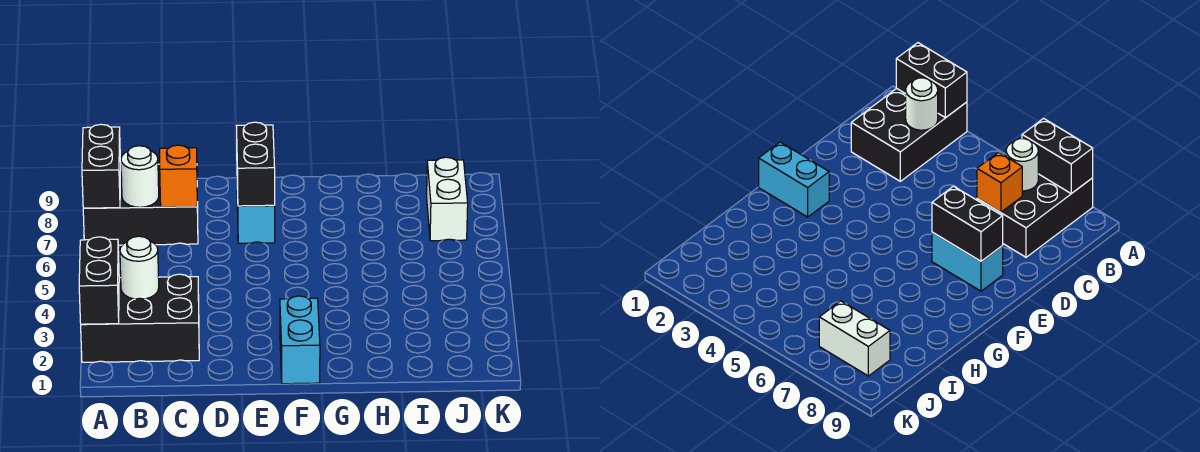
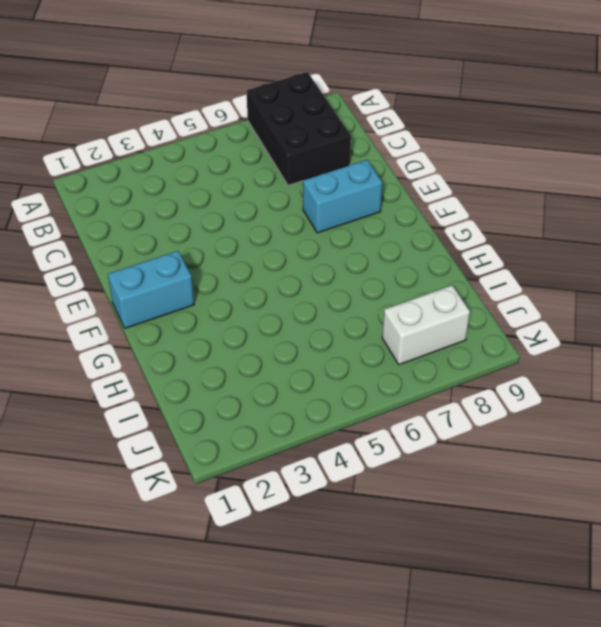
none -> black 2x3 brick [81,274,199,362]
none -> black 1x2 brick [79,237,119,324]

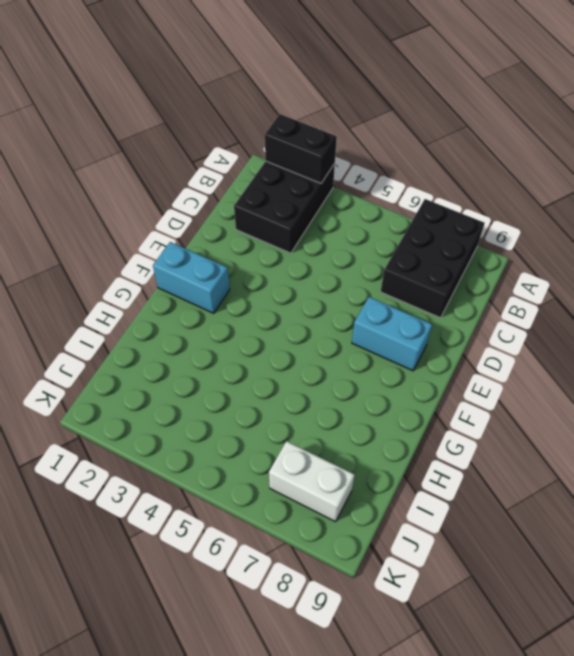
none -> black 1x2 brick [82,124,121,208]
none -> white 1x1 round brick [120,236,159,299]

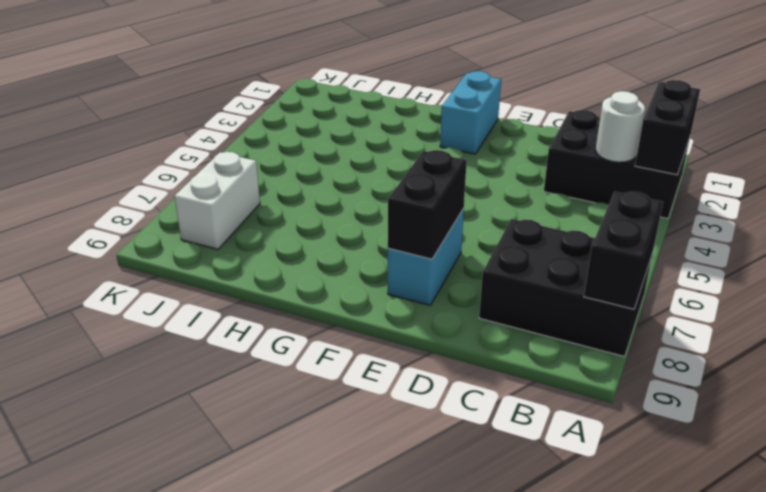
none -> white 1x1 round brick [121,146,159,207]
none -> orange 1x1 brick [160,145,197,207]

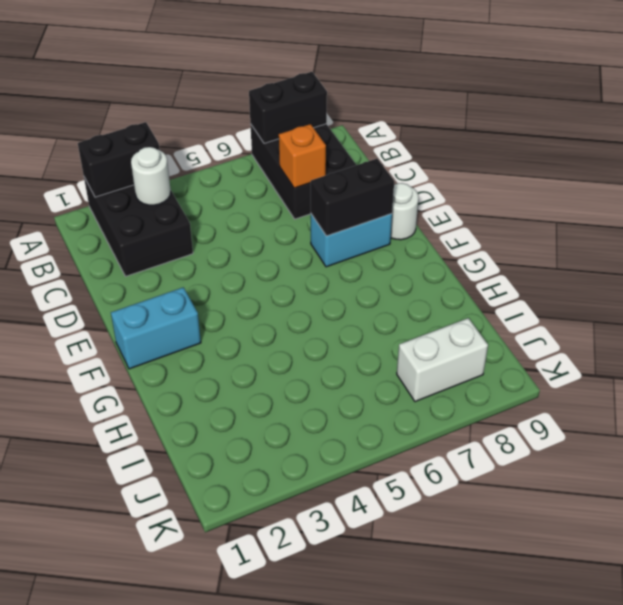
white 1x1 round brick [391,183,419,240] -> white 1x1 round brick moved to [121,146,159,207]

